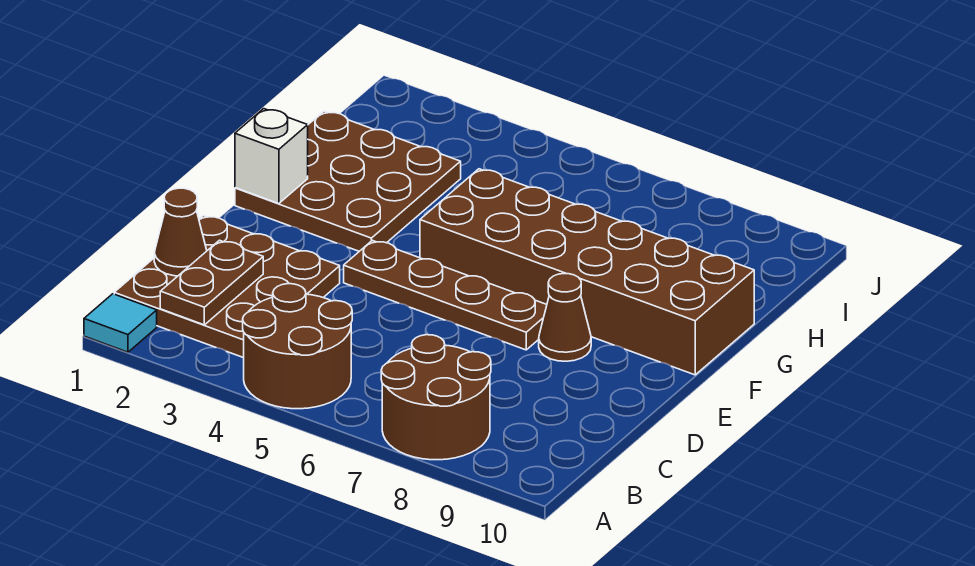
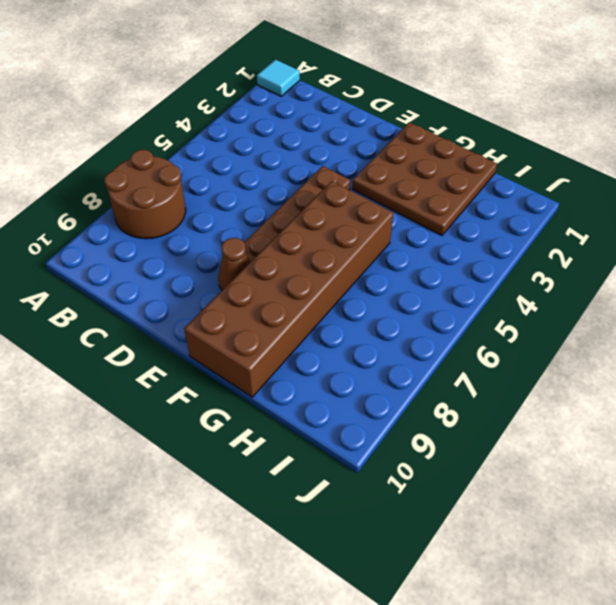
none -> brown 2x2 round brick [243,284,352,409]
none -> brown 3x3 plate [114,215,340,358]

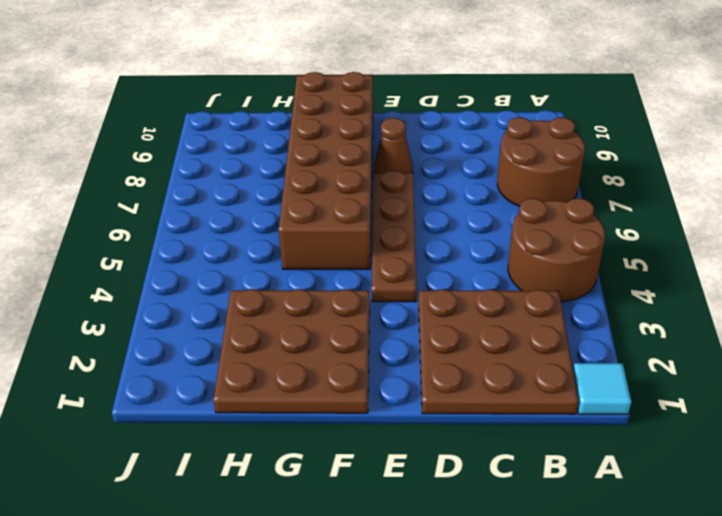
none -> brown 1x2 plate [160,240,263,325]
none -> brown 1x1 cone [154,188,207,276]

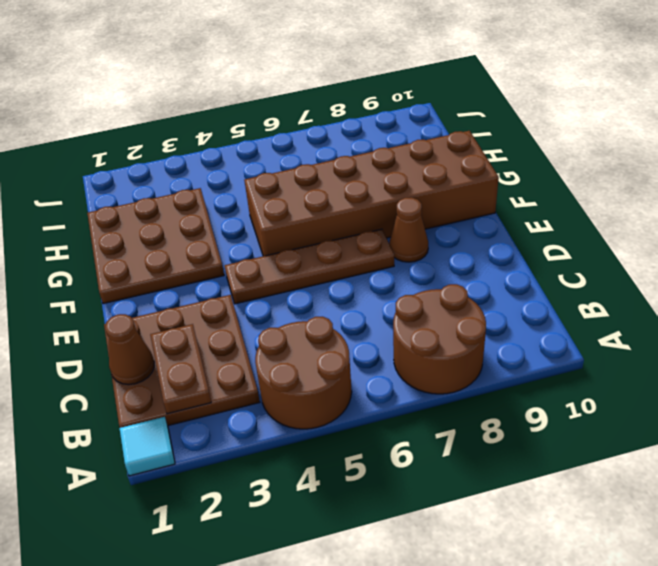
none -> white 1x1 brick [235,109,308,204]

